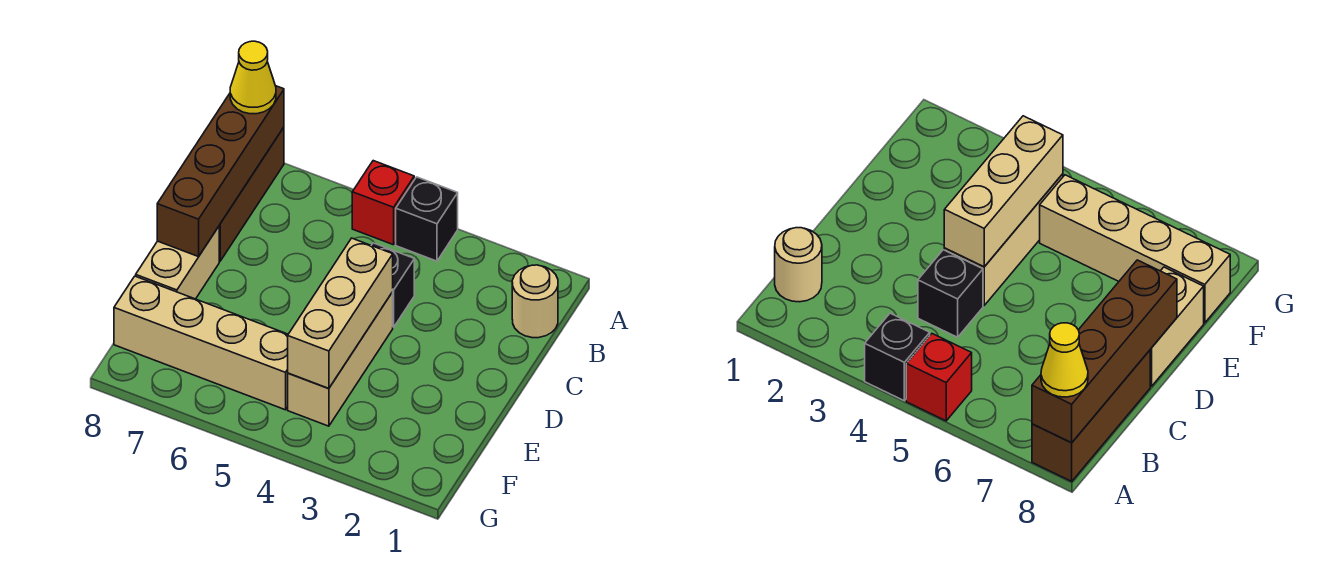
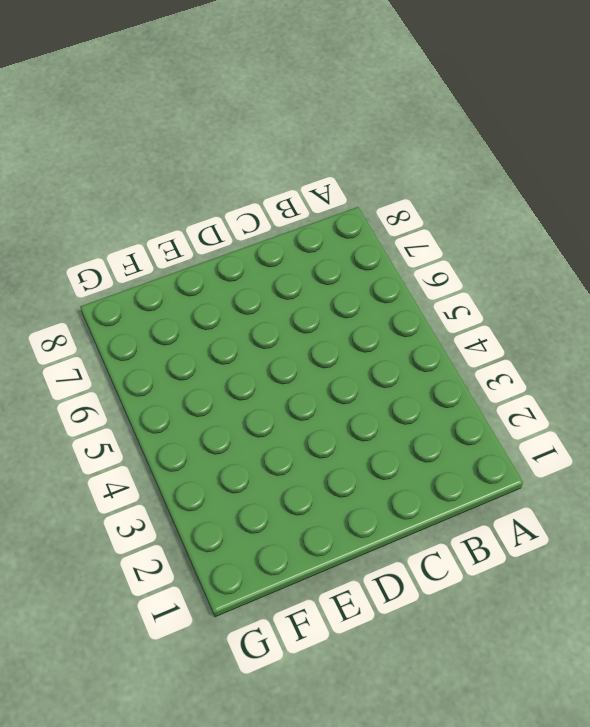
none -> black 1x1 brick [396,177,458,261]
none -> red 1x1 brick [352,161,414,245]

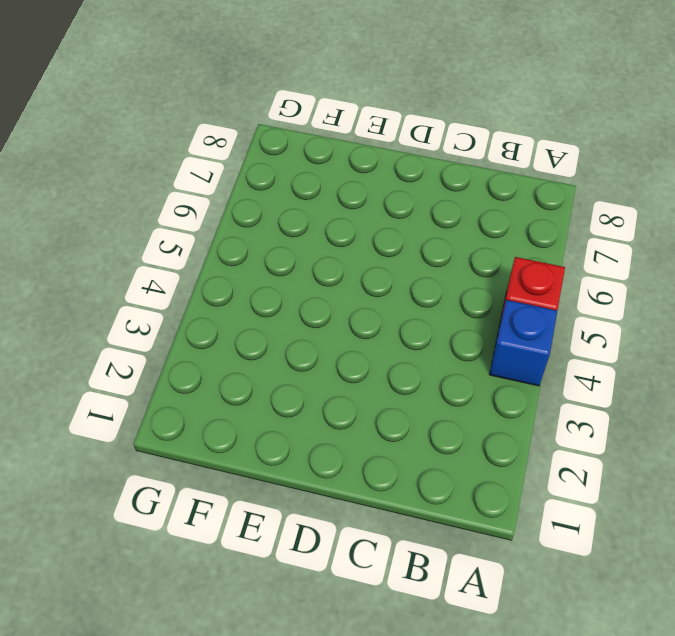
blue 1x1 brick [489,300,557,386] -> black 1x1 brick [396,177,458,261]
none -> brown 1x3 brick [219,127,284,261]
none -> tan 1x1 round brick [512,265,558,338]

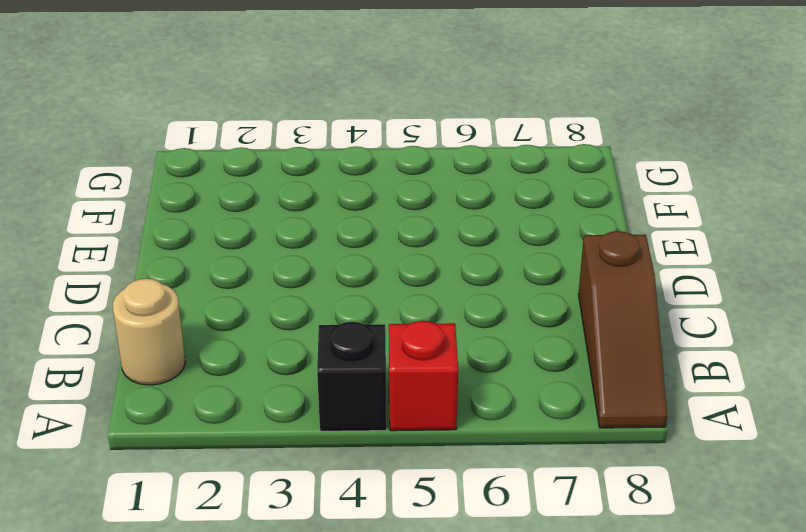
brown 1x3 slope [578,231,667,428] -> brown 1x3 brick [219,127,284,261]
none -> black 1x1 brick [371,243,414,327]
none -> tan 1x3 brick [288,292,393,426]

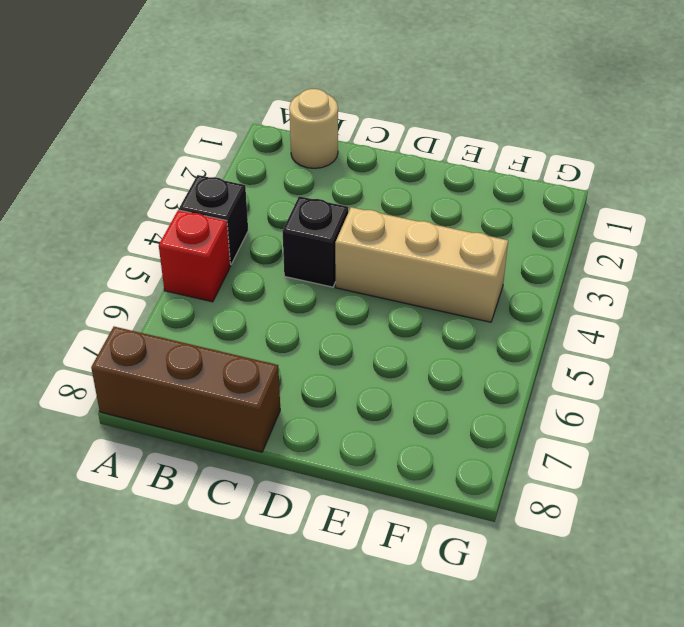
none -> tan 1x2 brick [136,227,219,299]
none -> tan 1x4 brick [114,276,288,410]

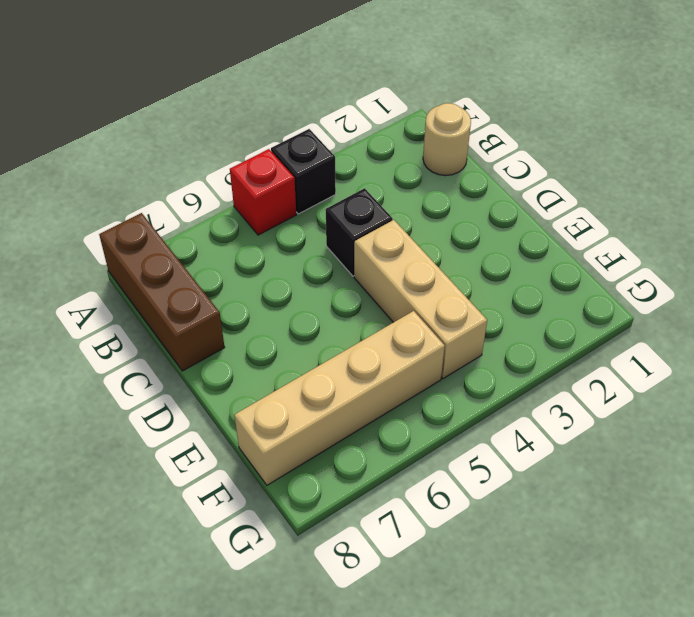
none -> tan 1x2 brick [136,227,219,299]
none -> brown 1x4 brick [157,86,284,257]

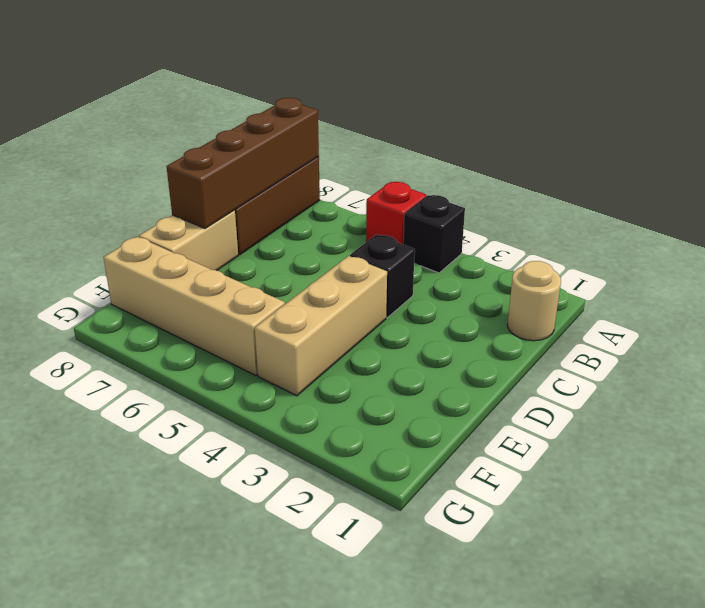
none -> tan 1x3 brick [288,238,393,389]
none -> yellow 1x1 cone [230,41,276,114]

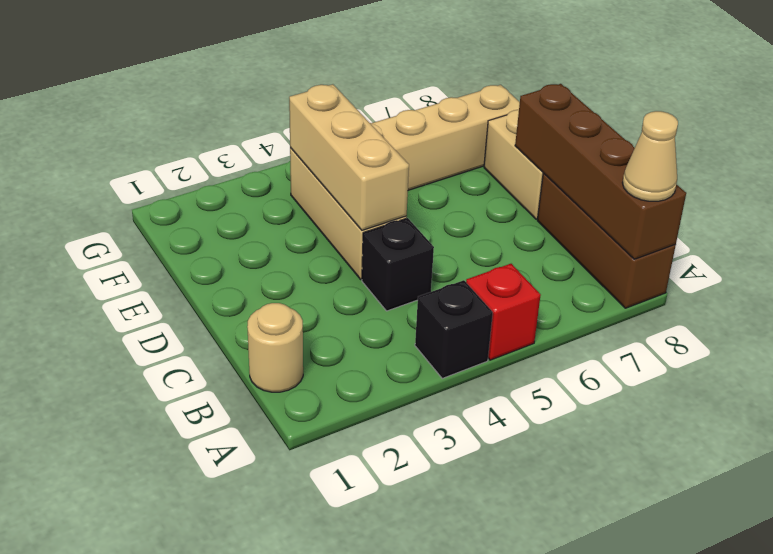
tan 1x1 cone [623,111,678,201] -> yellow 1x1 cone [230,41,276,114]

